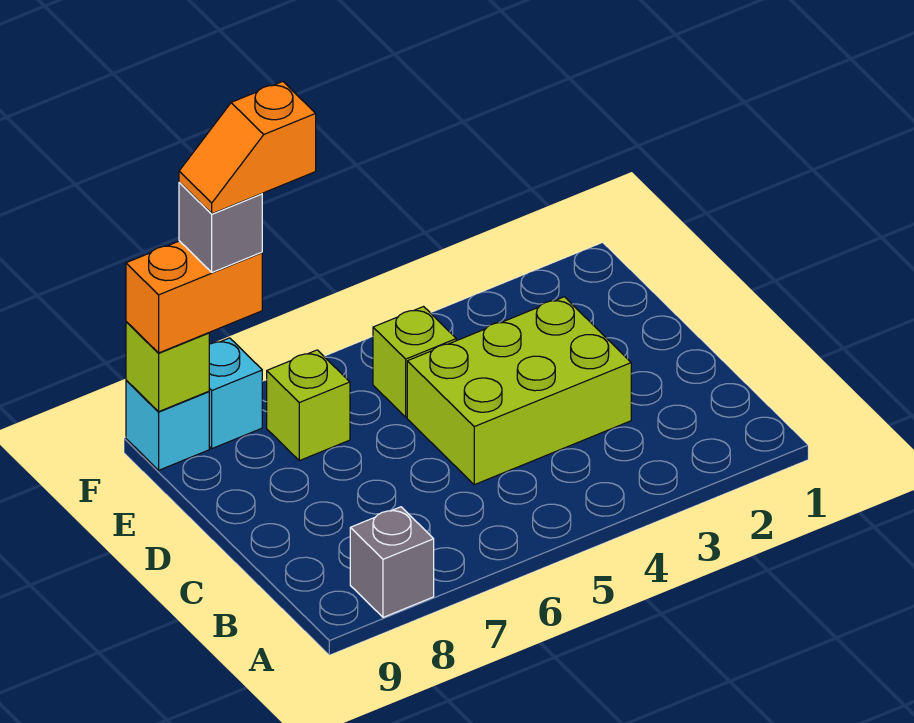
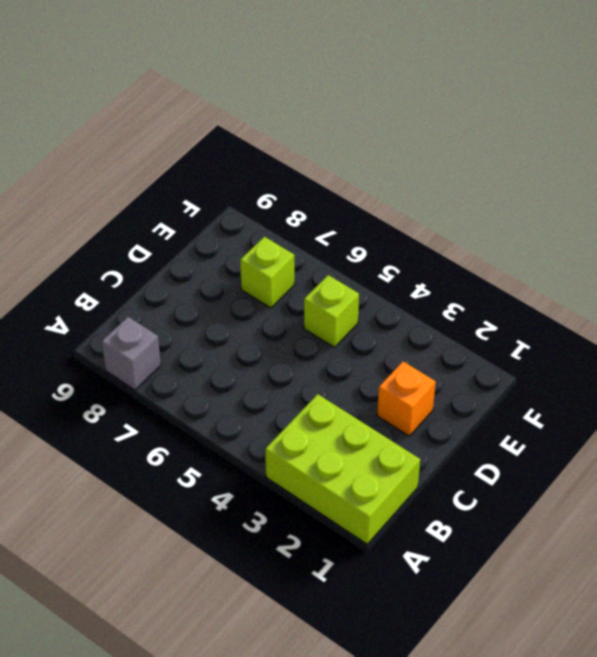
lime 2x3 brick [265,394,420,544] -> lime 2x3 brick moved to [407,297,631,485]
orange 1x1 brick [377,361,436,436] -> none
none -> cyan 1x1 brick [209,338,262,448]
none -> cyan 1x1 brick [126,380,209,470]

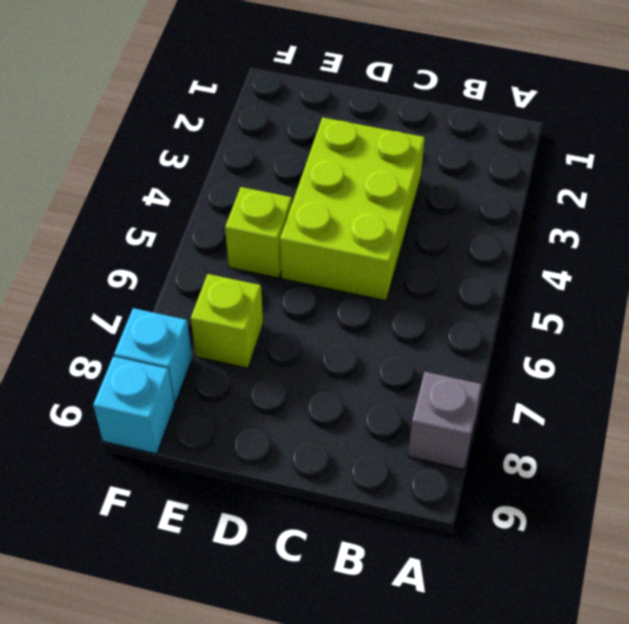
none -> lime 1x1 brick [126,322,209,411]
none -> orange 1x2 brick [126,241,262,353]

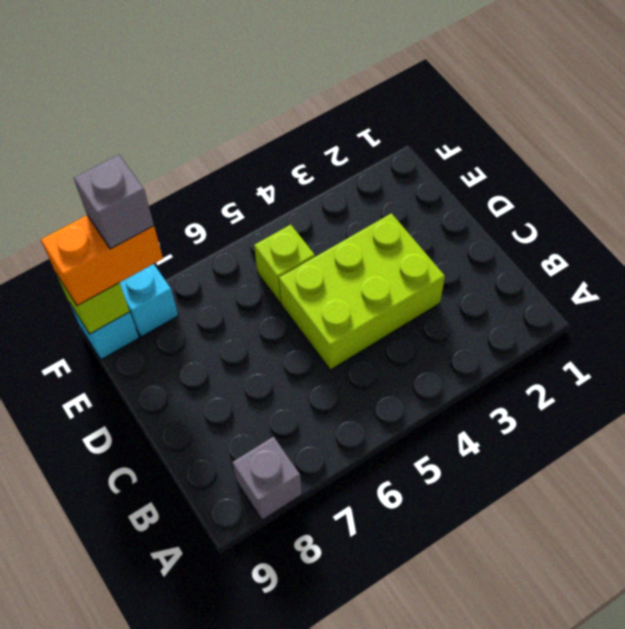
none -> lime 1x1 brick [267,350,350,461]
none -> orange 1x2 slope [179,82,316,214]

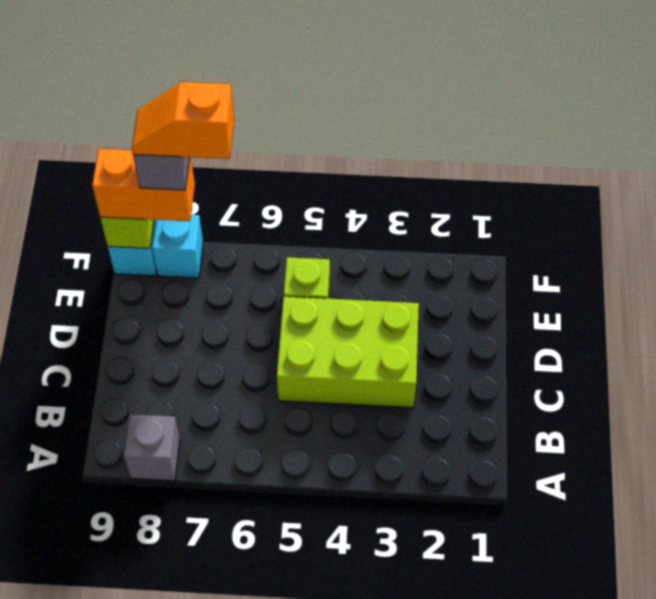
none -> lime 1x1 brick [267,350,350,461]

